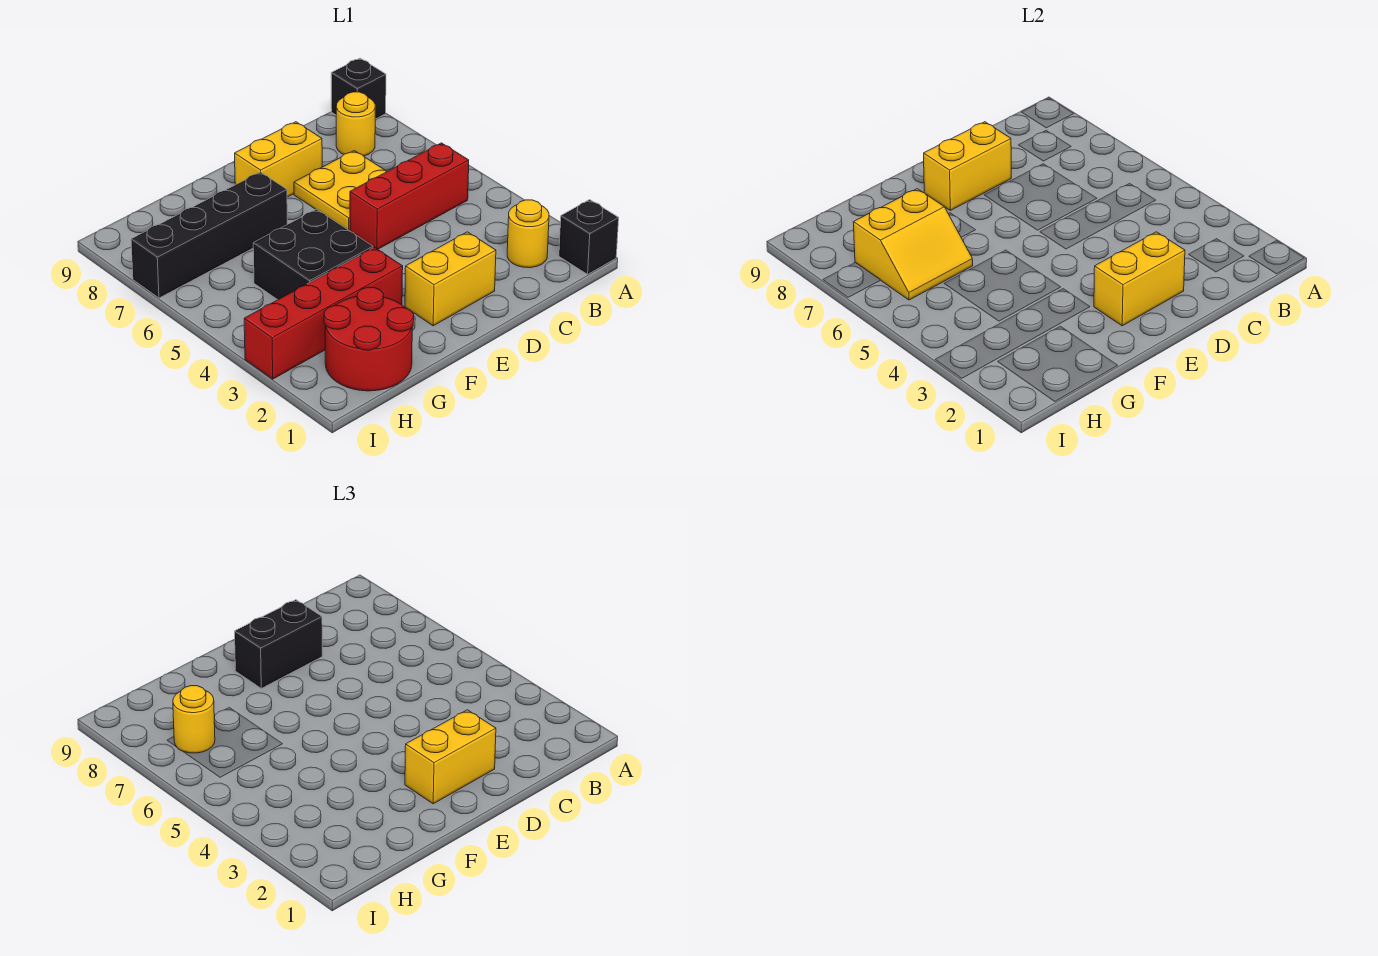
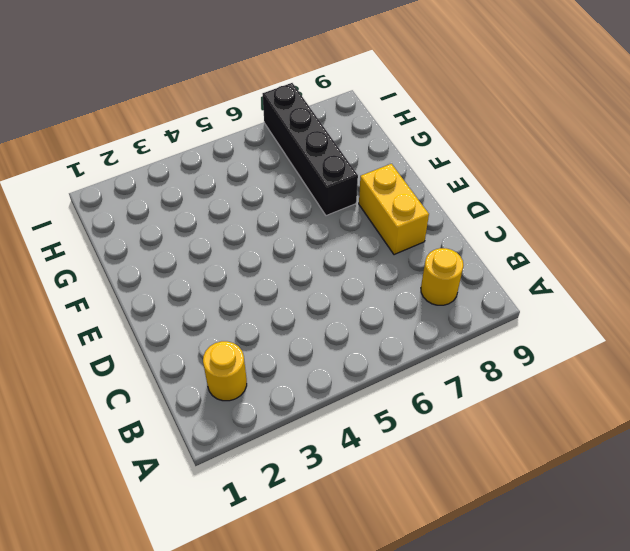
none -> black 1x1 brick [559,200,619,274]
none -> black 1x1 brick [331,58,386,119]
none -> red 1x3 brick [350,143,469,249]

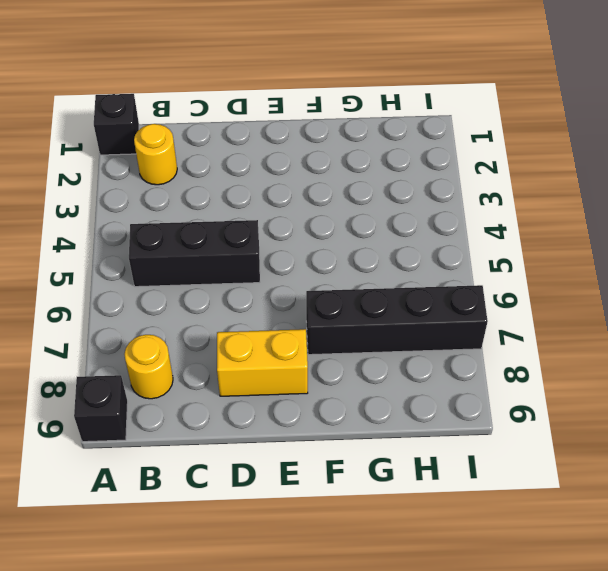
black 1x3 brick [129,220,260,287] -> red 1x3 brick [350,143,469,249]
none -> yellow 2x2 plate [294,151,387,231]
none -> yellow 1x2 brick [405,232,496,326]
none -> red 1x4 brick [244,247,403,379]

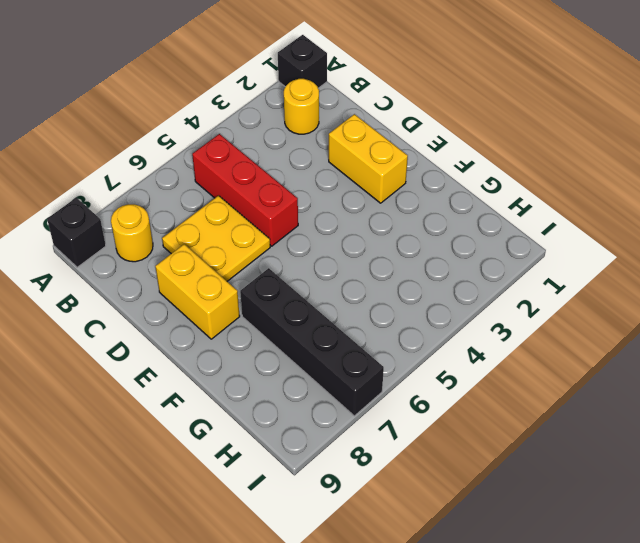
none -> red 1x4 brick [244,247,403,379]
none -> black 2x2 brick [253,209,373,300]
none -> red 2x2 round brick [324,287,414,391]

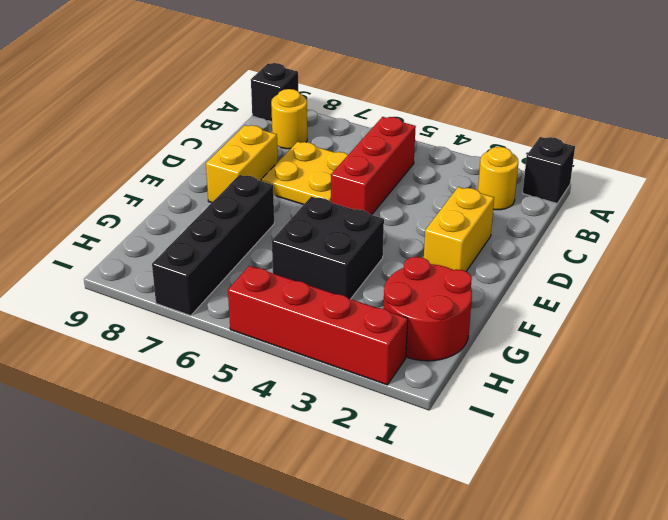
red 1x4 brick [228,266,408,385] -> red 1x4 brick turned to [244,247,403,379]
none -> yellow 1x2 brick [1094,232,1185,326]
none -> yellow 1x2 brick [924,122,1011,210]
none -> yellow 2x2 slope [853,189,973,300]

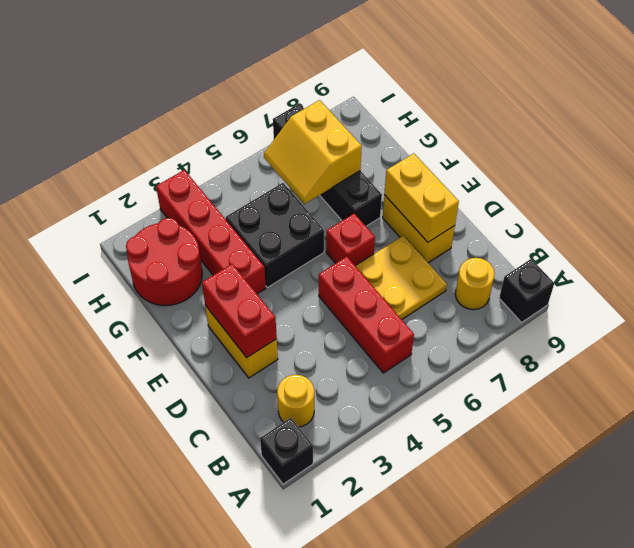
red 1x2 brick [202,264,277,357] -> yellow 1x2 brick [1094,232,1185,326]
red 1x1 brick [326,213,375,266] -> none
none -> yellow 1x2 brick [405,710,496,804]
none -> black 1x2 brick [235,600,322,688]
none -> yellow 1x1 round brick [173,686,215,753]

